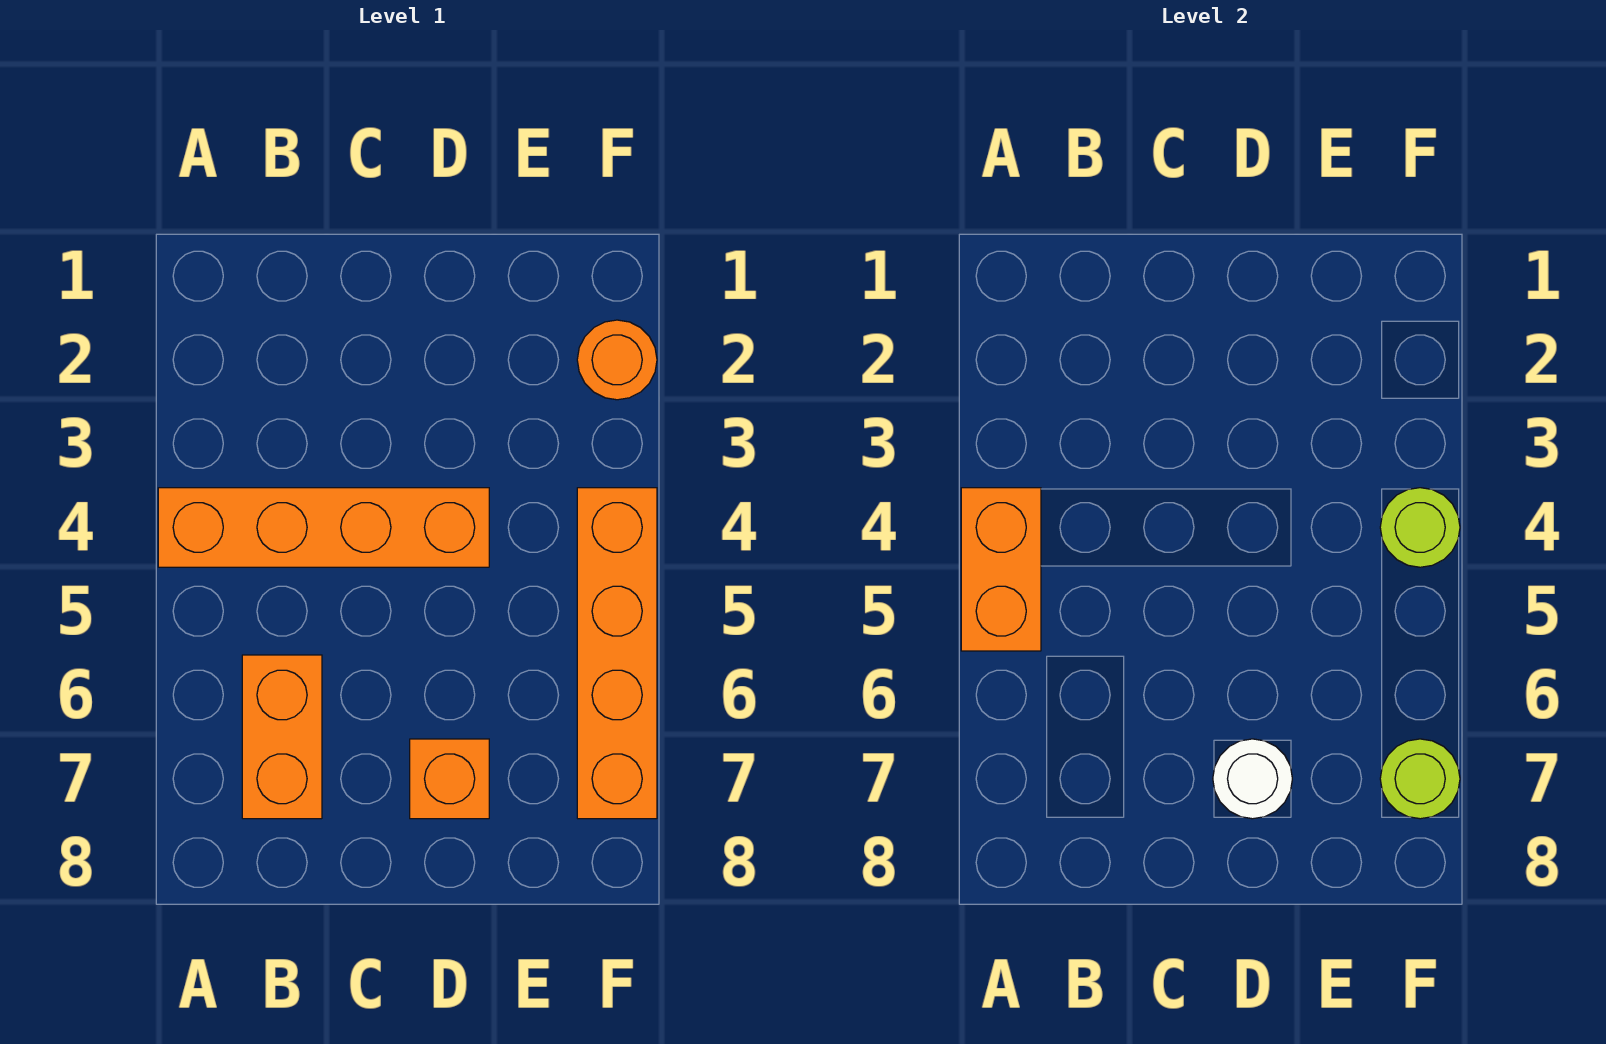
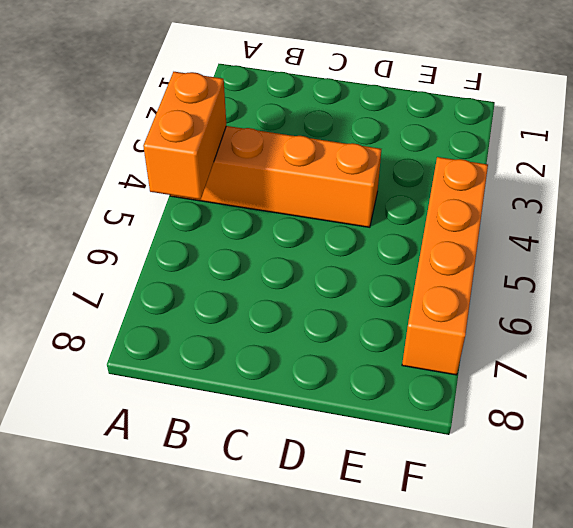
none -> orange 1x2 brick [242,655,322,819]
none -> orange 1x1 brick [410,739,489,819]

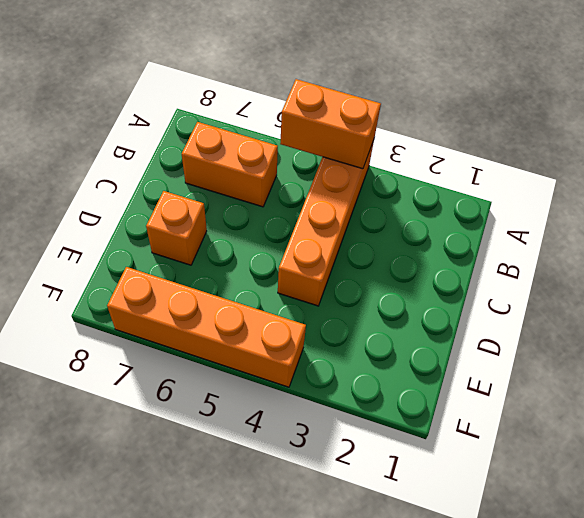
none -> orange 1x1 round brick [577,320,657,400]
none -> white 1x1 round brick [1213,739,1292,819]

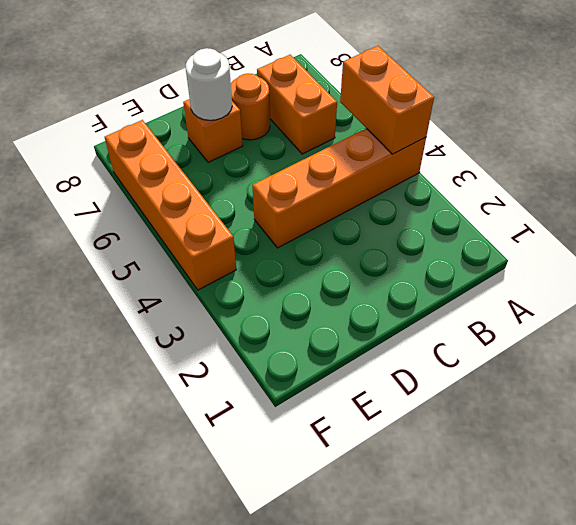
orange 1x1 round brick [231,74,270,140] -> orange 1x1 round brick moved to [577,320,657,400]
none -> lime 1x1 round brick [1380,488,1460,567]
none -> lime 1x1 round brick [1380,739,1460,819]

